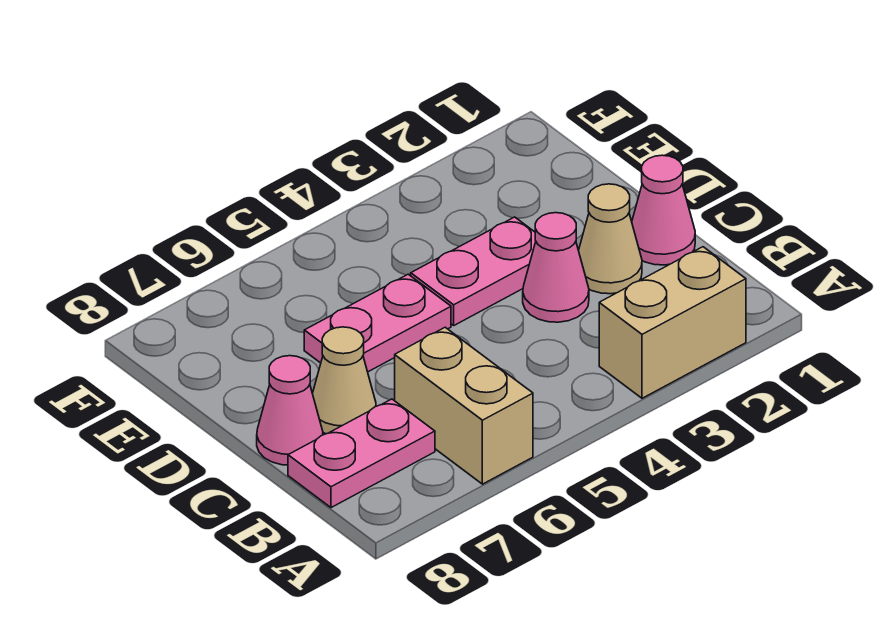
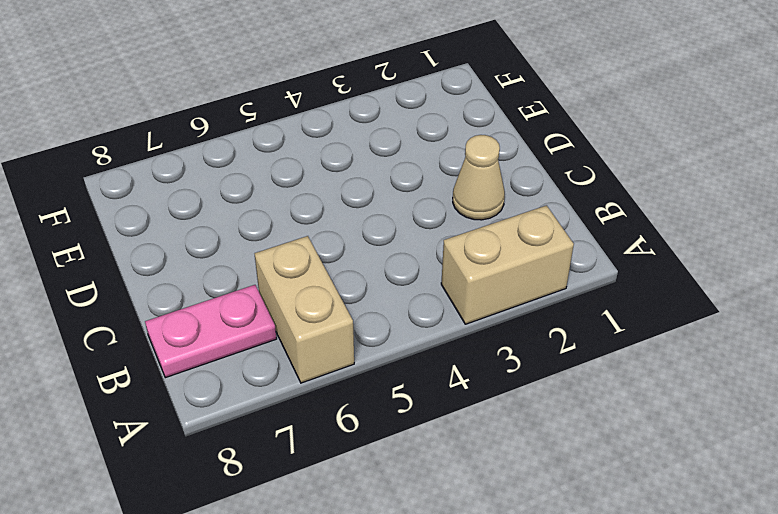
none -> pink 1x1 cone [632,155,695,265]
none -> pink 1x1 cone [523,213,589,322]

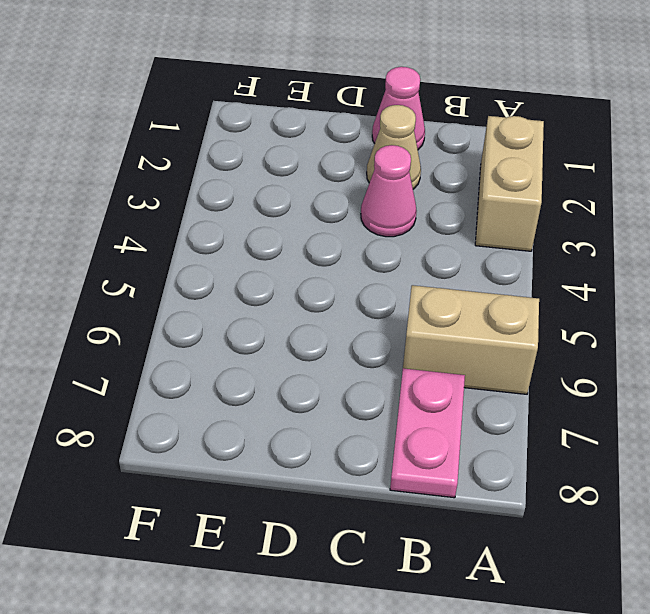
none -> tan 1x1 cone [313,327,376,434]
none -> pink 1x1 cone [257,356,323,465]

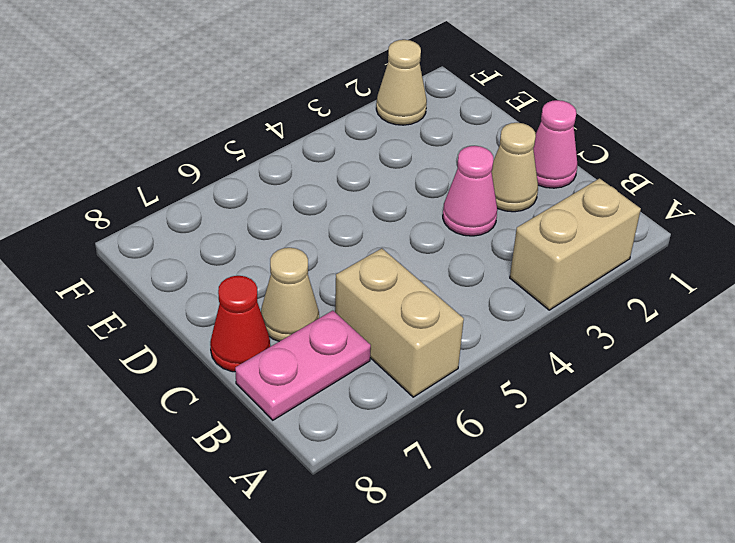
red 1x1 cone [210,276,270,372] -> pink 1x1 cone [257,356,323,465]
tan 1x1 cone [376,40,427,125] -> none
none -> pink 1x2 plate [411,217,536,325]
none -> pink 1x2 plate [304,274,451,372]

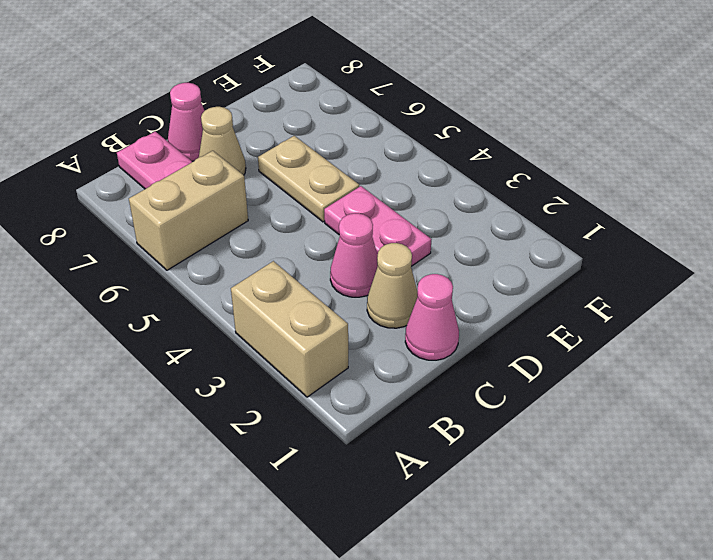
tan 1x2 plate [258,136,359,222] -> pink 1x2 plate [304,274,451,372]

